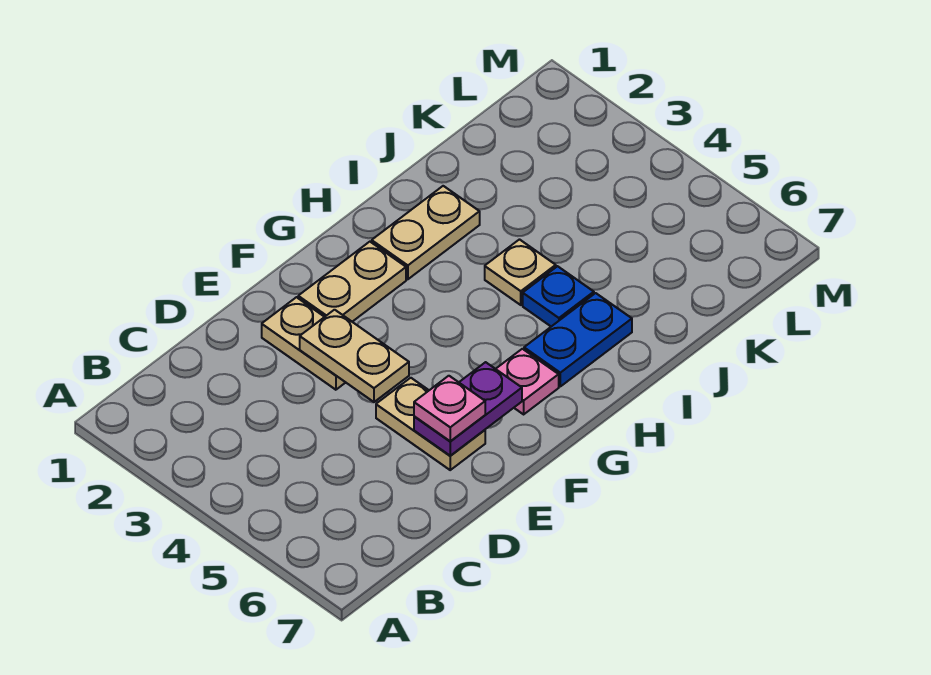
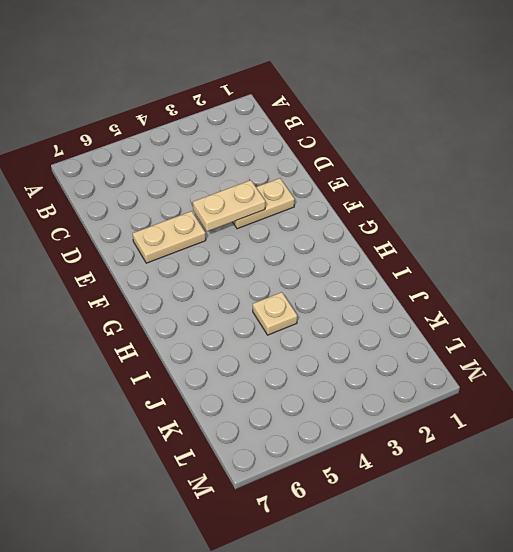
none -> tan 1x2 plate [298,242,406,322]
none -> pink 1x1 plate [496,349,559,414]

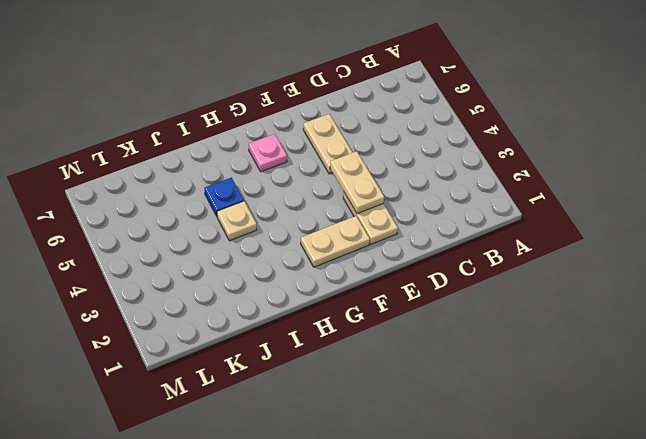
none -> tan 1x2 plate [372,186,480,279]
none -> blue 1x2 plate [524,293,632,386]

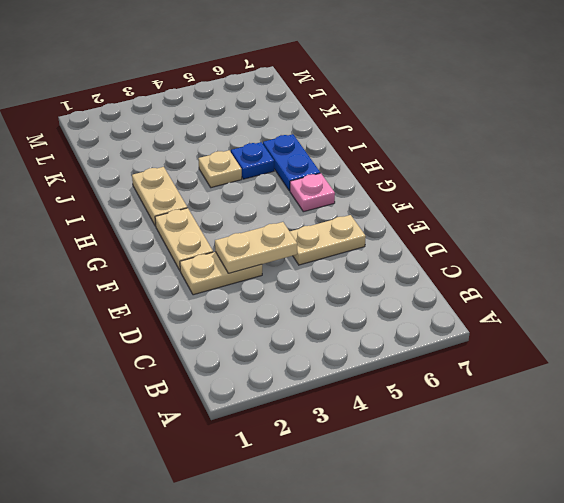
none -> purple 1x2 plate [414,362,522,456]
none -> pink 1x1 plate [414,376,485,441]

